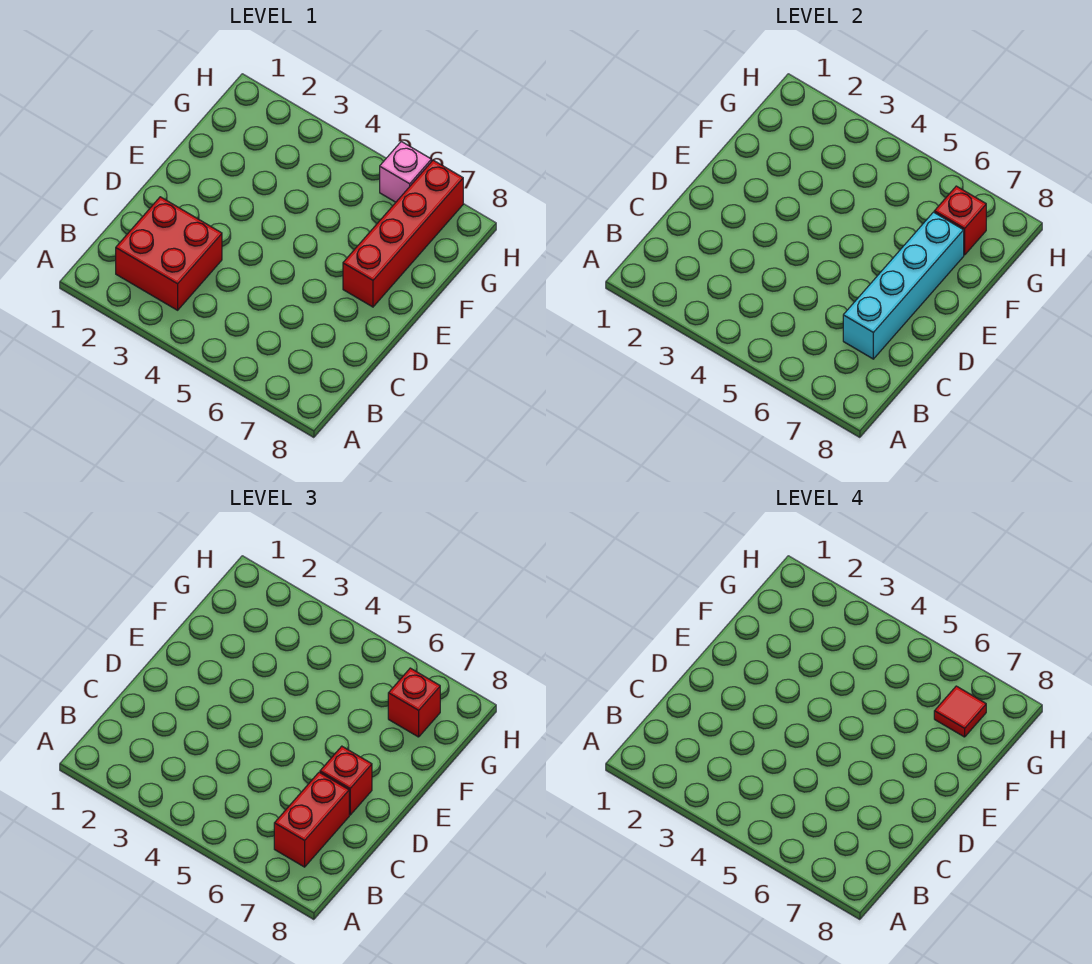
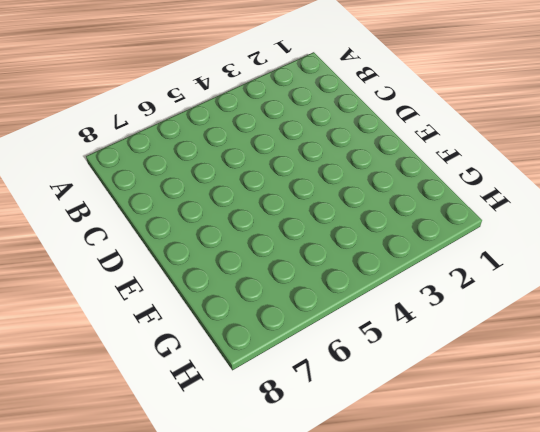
none -> red 2x2 brick [116,197,222,310]
none -> red 1x4 brick [343,160,463,307]

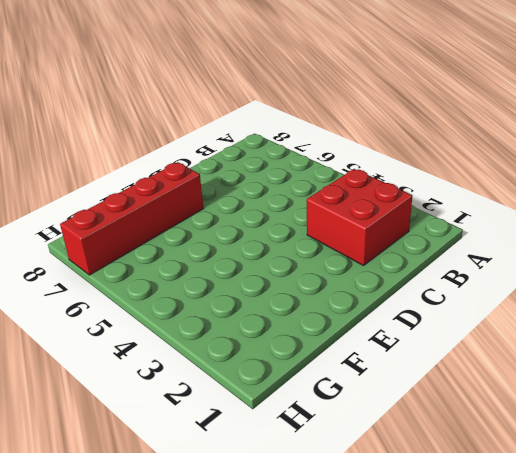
none -> pink 1x1 brick [380,142,431,202]
none -> cyan 1x4 brick [843,212,964,359]

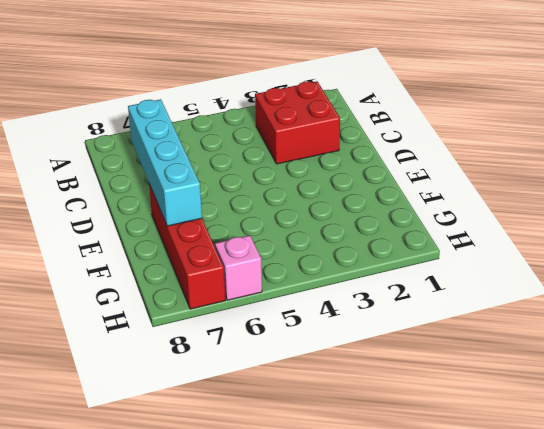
none -> red 1x1 brick [934,186,986,255]
none -> red 1x2 brick [274,772,349,867]

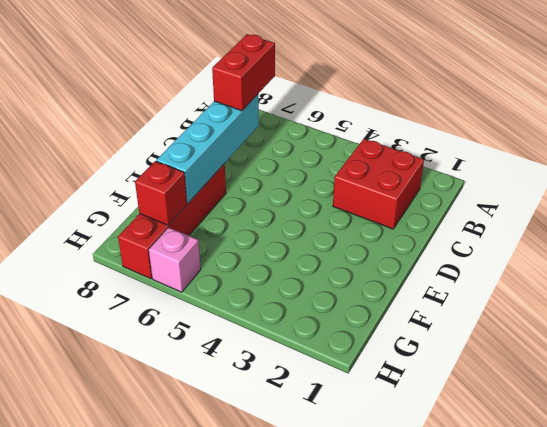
none -> red 1x1 brick [320,746,372,815]
none -> red 1x1 brick [388,668,440,737]

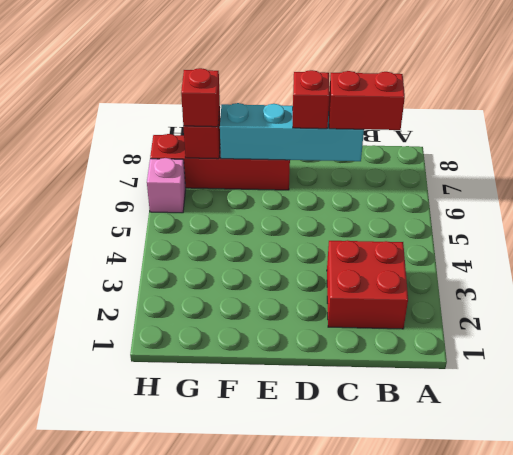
none -> red 1x1 tile [934,686,986,737]

